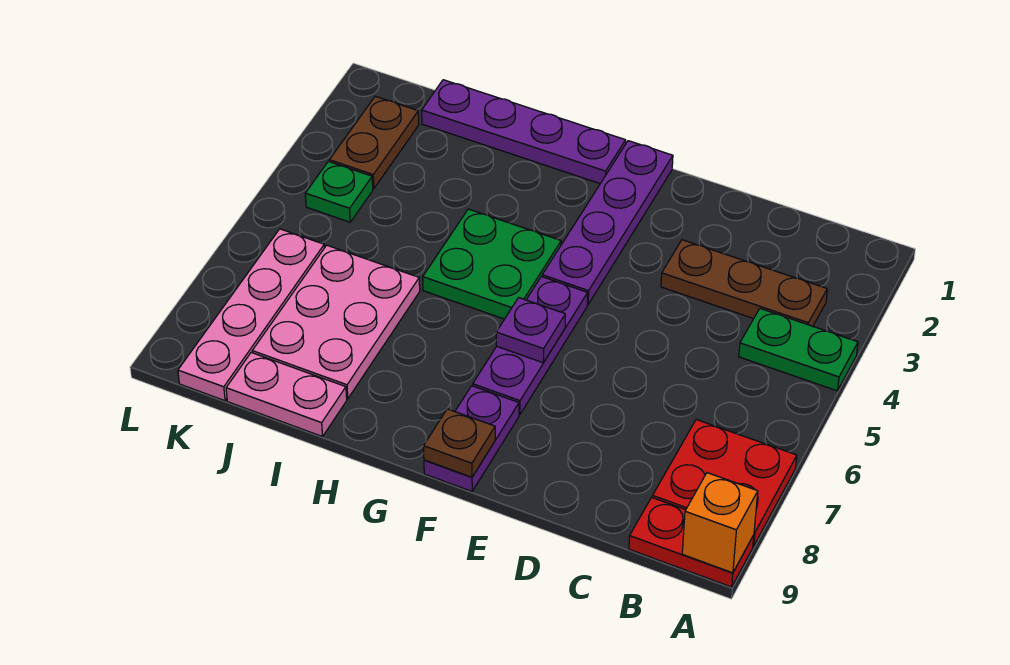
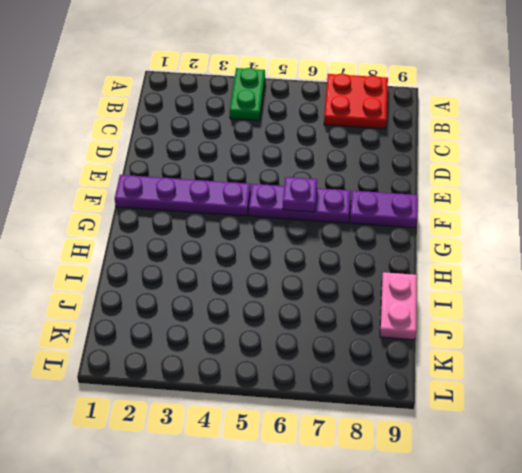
none -> red 1x2 plate [629,497,754,587]
none -> brown 1x3 plate [661,240,827,326]
none -> purple 1x4 plate [422,80,626,184]

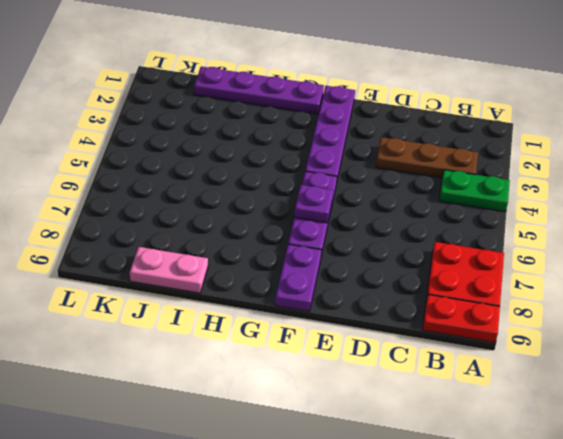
none -> green 2x2 plate [423,209,561,319]
none -> pink 2x3 plate [252,245,420,399]
none -> brown 1x2 plate [329,96,419,189]

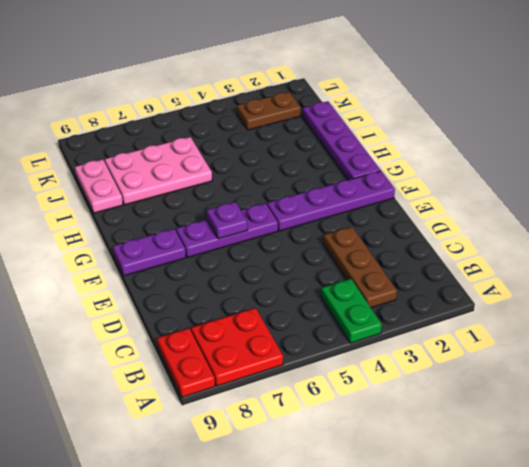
none -> green 2x2 plate [423,209,561,319]
none -> green 1x1 plate [305,161,373,222]
none -> pink 1x4 plate [178,229,324,401]

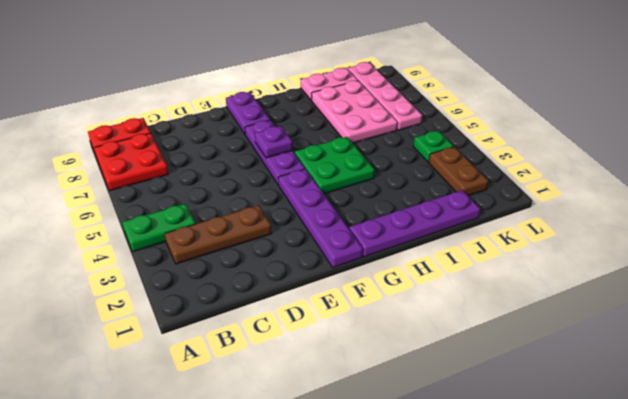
none -> orange 1x1 brick [682,473,758,573]
none -> brown 1x1 plate [424,409,495,477]

